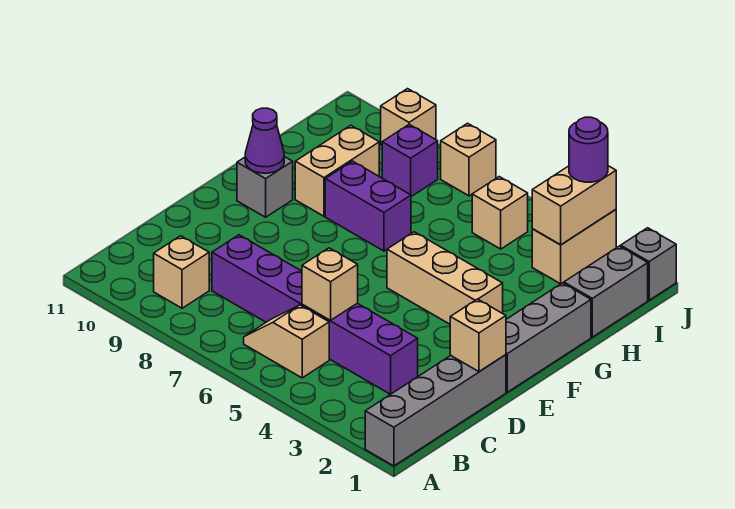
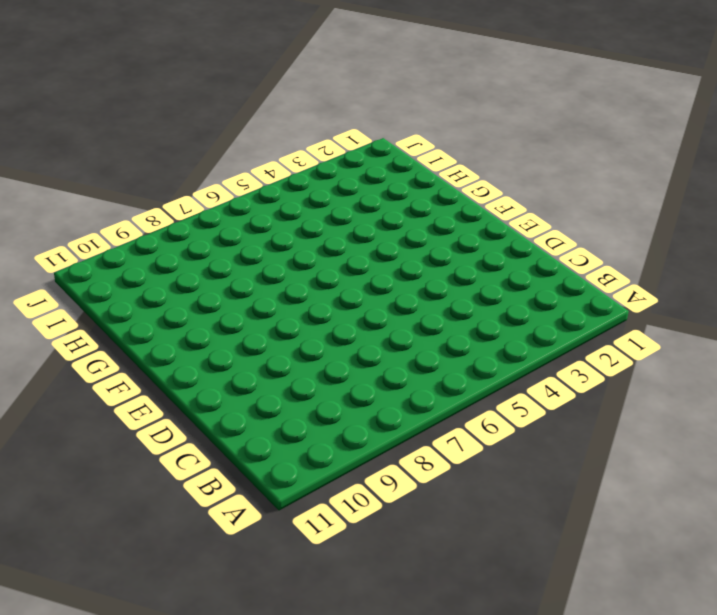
none -> grey 1x4 brick [365,355,506,466]
none -> tan 1x2 slope [244,305,329,378]
none -> tan 1x1 brick [154,236,209,308]

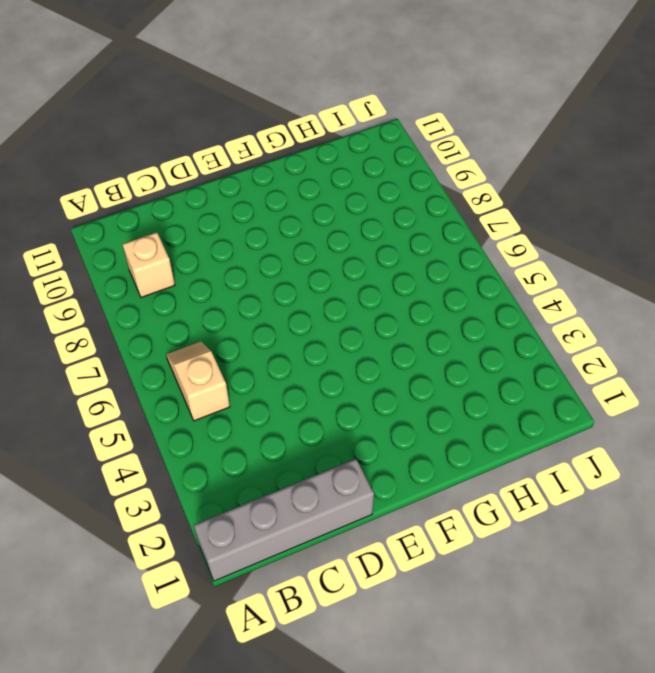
none -> purple 1x6 brick [212,235,418,394]
none -> grey 1x3 brick [506,283,591,392]
none -> tan 1x3 brick [387,232,503,324]

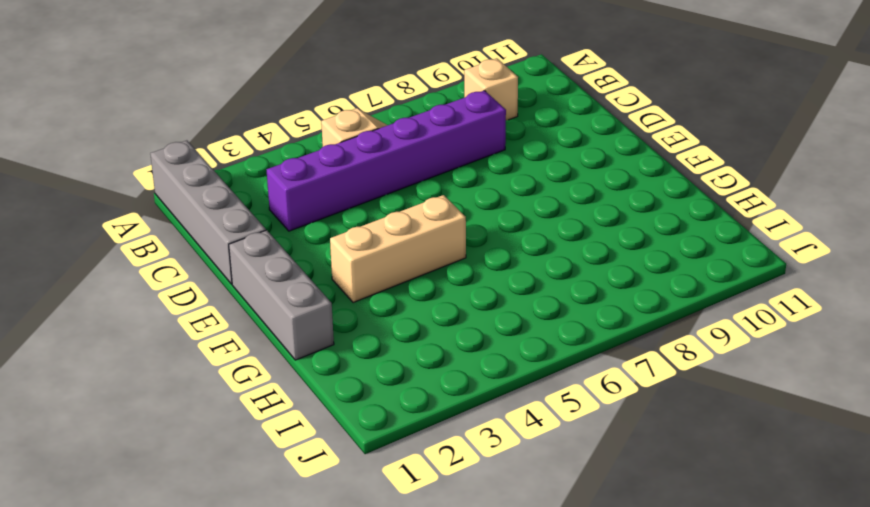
none -> grey 1x1 brick [237,157,293,217]
none -> purple 1x2 brick [325,161,411,251]
none -> tan 1x2 brick [295,125,379,216]

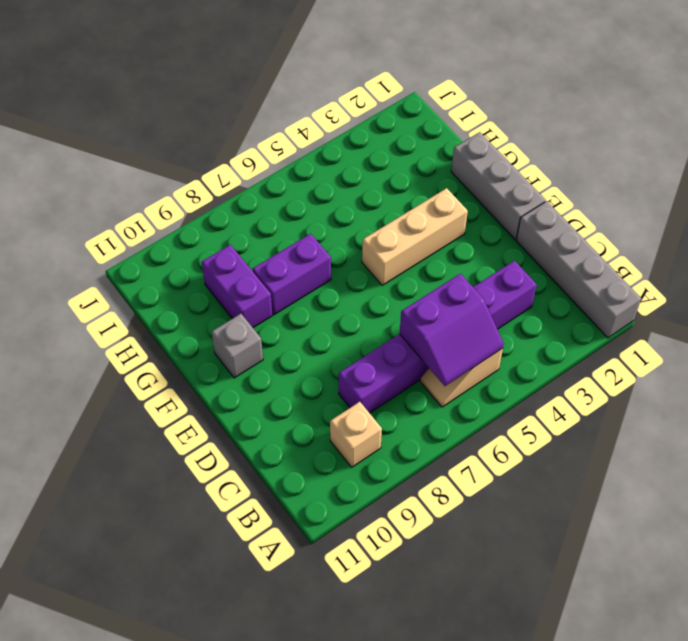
purple 2x2 slope [400,274,504,386] -> tan 1x1 brick [302,248,358,320]
purple 1x2 brick [202,245,272,328] -> tan 1x2 brick [295,125,379,216]
none -> grey 1x2 brick [564,246,648,337]
none -> tan 1x2 brick [532,209,616,284]
none -> tan 1x1 brick [472,177,528,249]

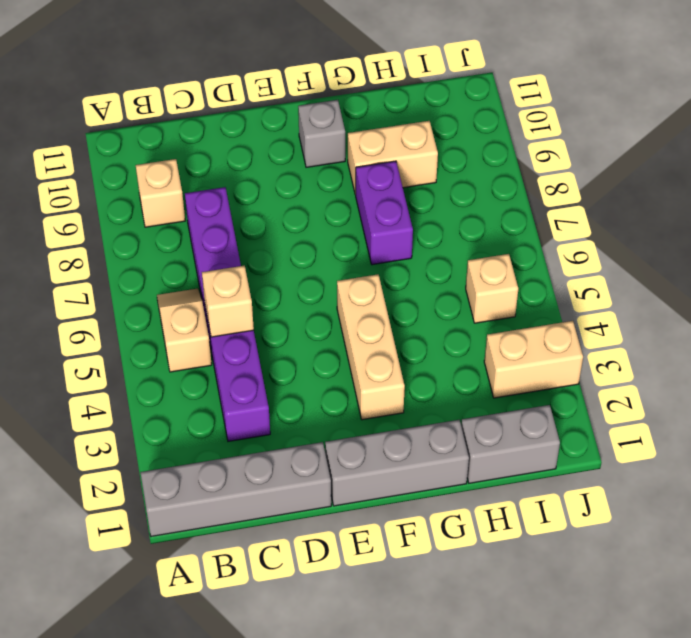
none -> purple 1x1 brick [382,124,438,197]
none -> grey 1x1 brick [621,228,676,300]
none -> tan 1x1 brick [441,123,496,196]

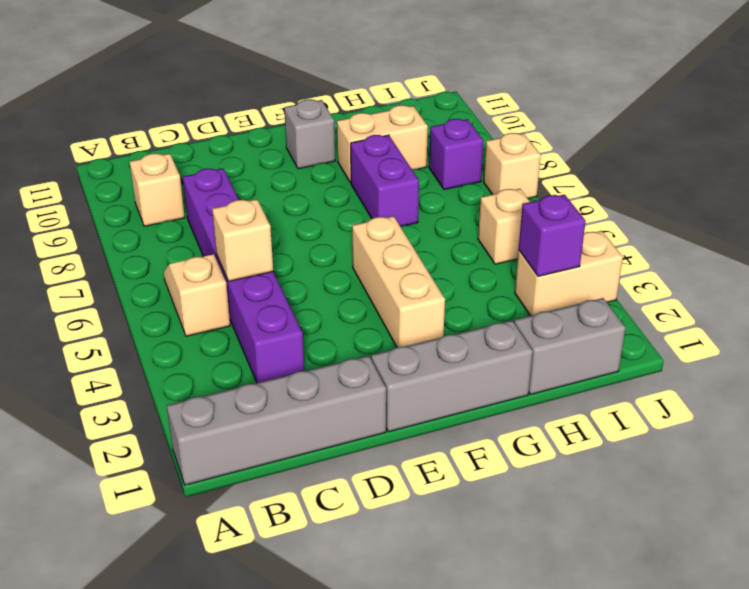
purple 1x1 brick [519,195,586,276] -> tan 1x2 brick [532,166,616,245]
none -> grey 1x1 brick [621,228,676,300]
none -> tan 1x1 brick [381,89,436,145]
none -> tan 1x1 brick [450,299,506,372]

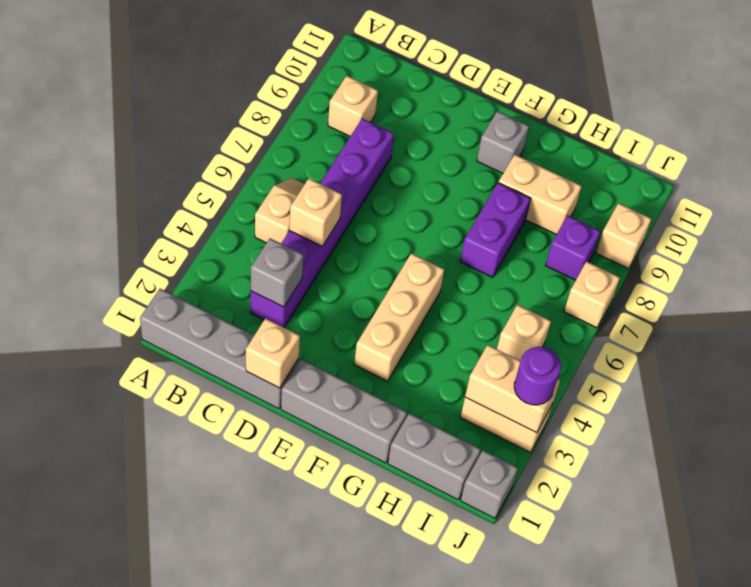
grey 1x1 brick [251,238,304,307] -> none
none -> purple 1x1 cone [245,108,284,173]

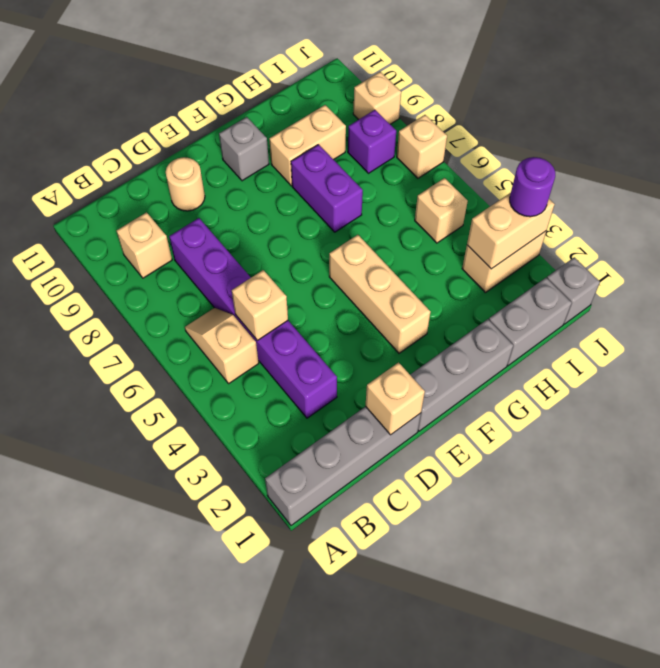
tan 1x1 round brick [166,157,205,211] -> none
none -> purple 1x1 cone [245,108,284,173]

